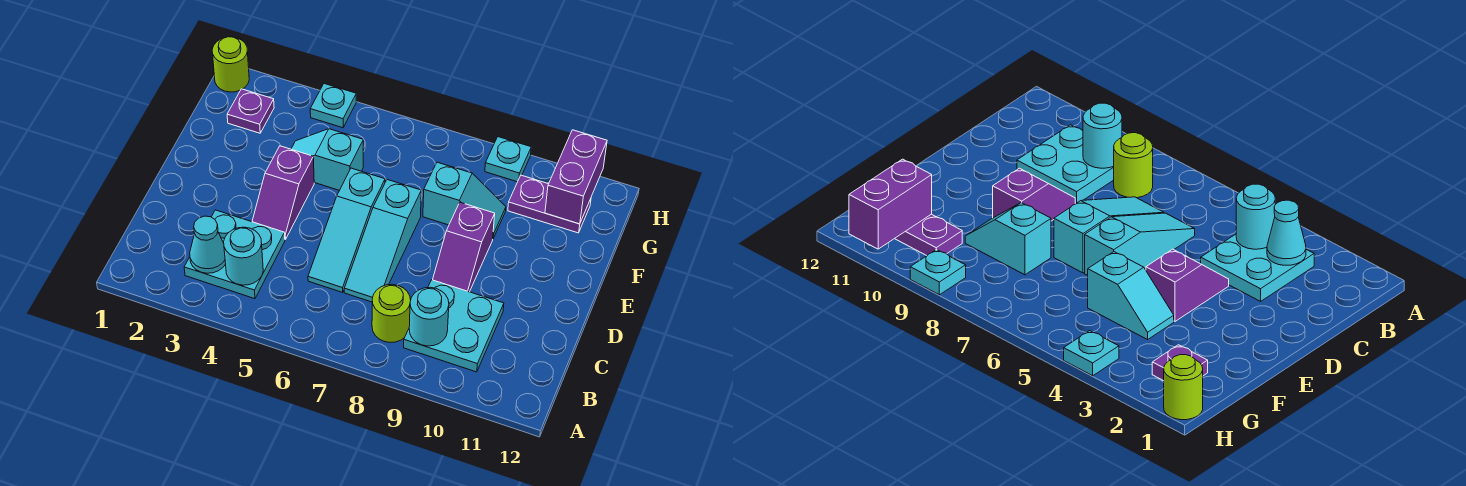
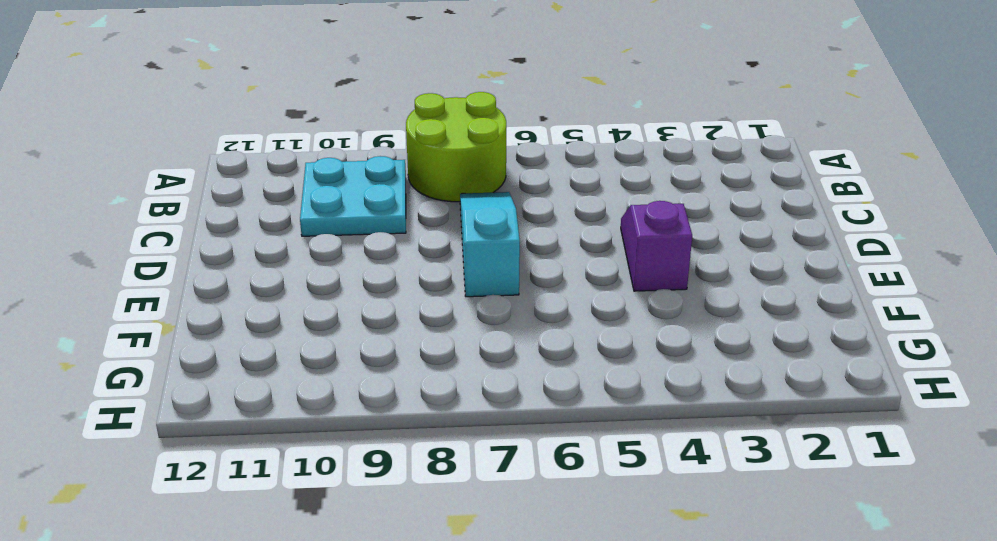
lime 2x2 round brick [406,92,506,202] -> lime 1x1 round brick [372,284,411,343]
none -> cyan 2x2 plate [184,210,285,299]
none -> cyan 1x3 slope [308,168,385,292]
none -> purple 1x2 slope [433,202,495,292]

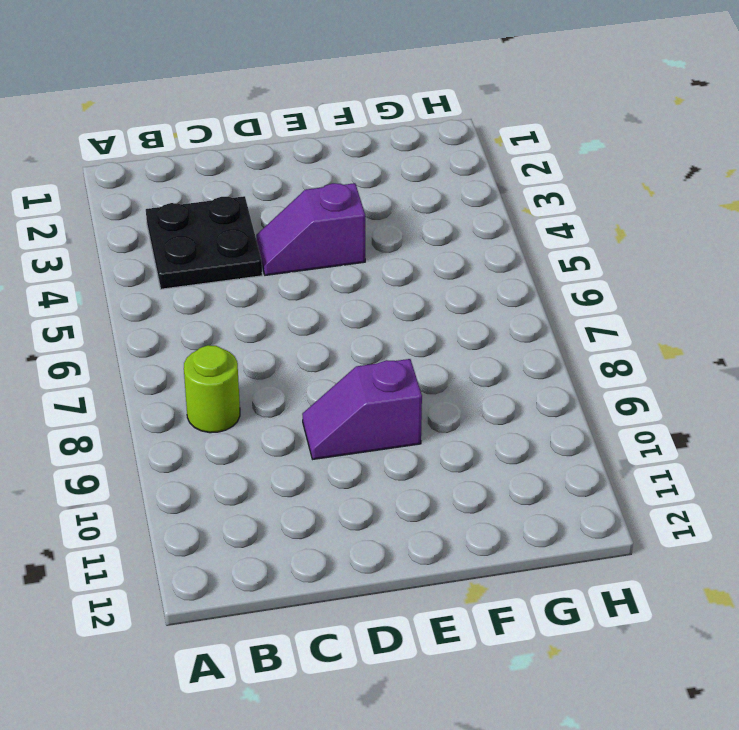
black 2x2 plate [146,196,262,289] -> cyan 2x2 plate [184,210,285,299]
none -> cyan 2x2 plate [404,280,504,372]
none -> cyan 1x3 slope [308,168,385,292]
none -> cyan 1x3 slope [344,180,421,302]

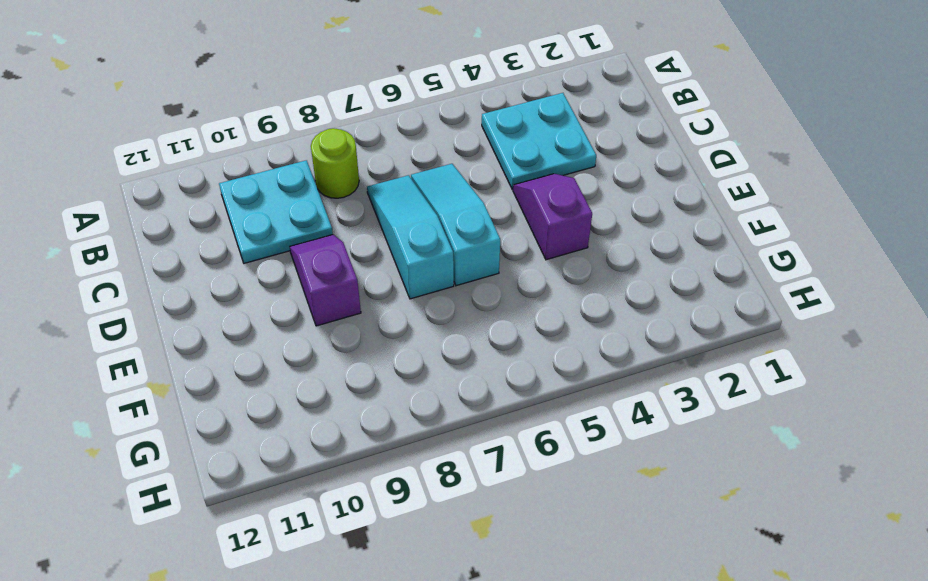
none -> cyan 1x2 slope [291,129,363,190]
none -> cyan 1x2 slope [423,162,506,238]
none -> purple 1x1 plate [227,89,274,133]

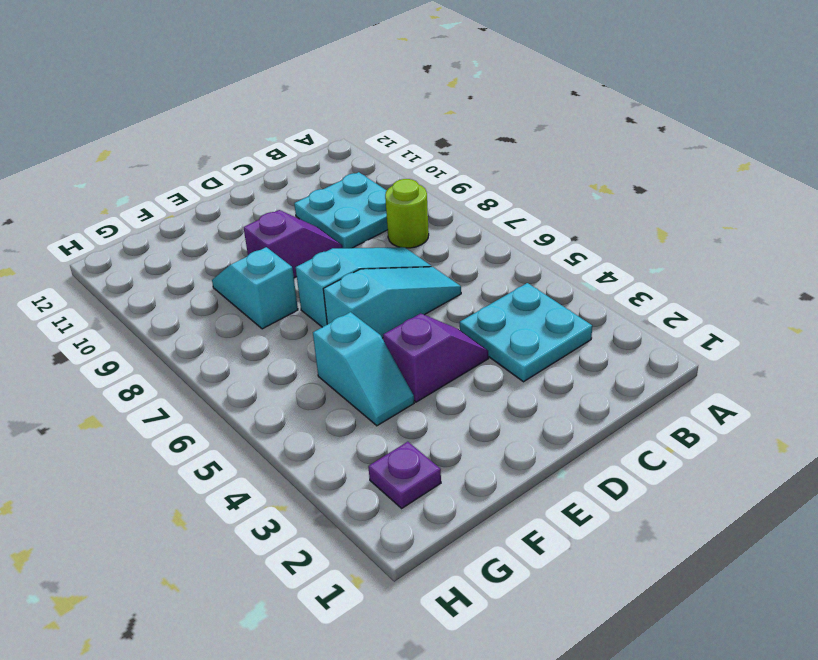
none -> purple 1x2 plate [508,175,591,233]
none -> lime 1x1 round brick [212,37,249,92]
none -> cyan 1x1 plate [310,84,356,128]

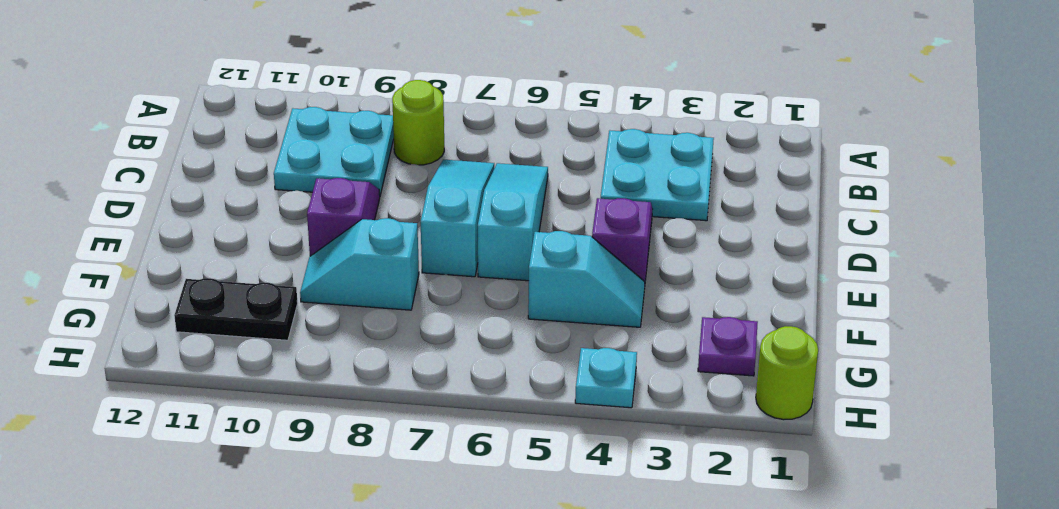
black 1x2 plate [174,278,298,340] -> purple 1x2 plate [508,175,591,233]
none -> cyan 1x1 plate [485,137,531,182]
none -> cyan 1x1 cone [190,216,226,273]
none -> cyan 1x1 round brick [224,227,263,285]

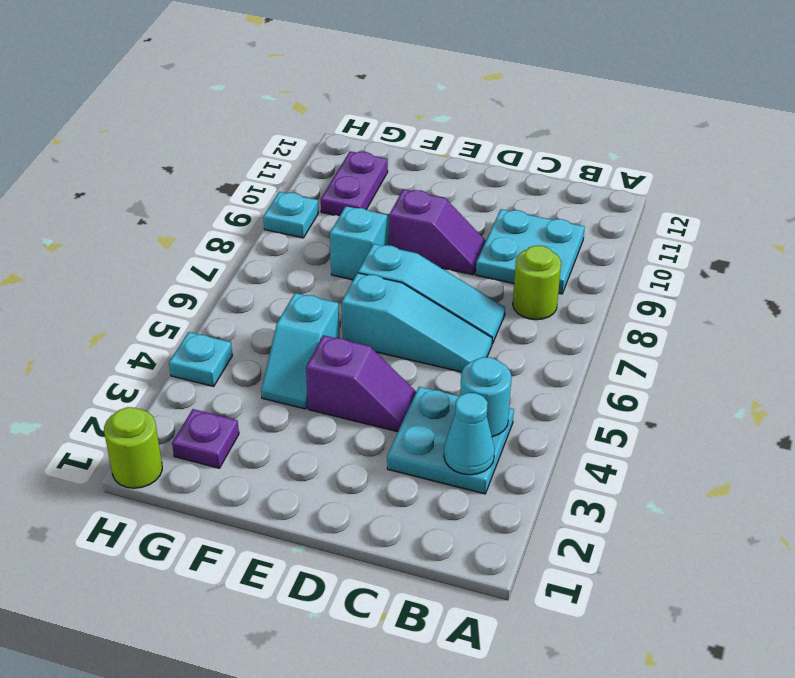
none -> cyan 1x1 round brick [409,287,449,346]
none -> purple 1x2 brick [545,130,607,224]

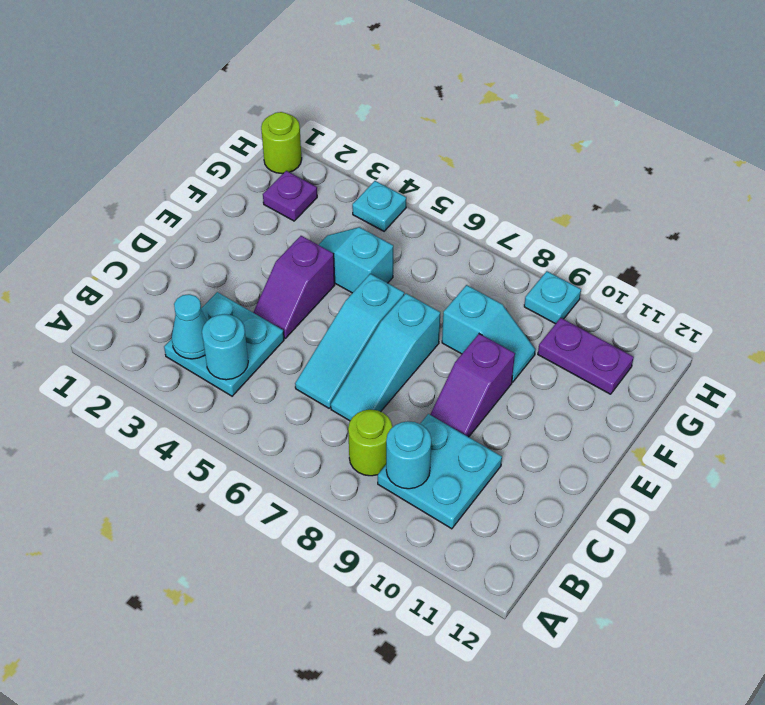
none -> purple 1x2 brick [545,130,607,224]

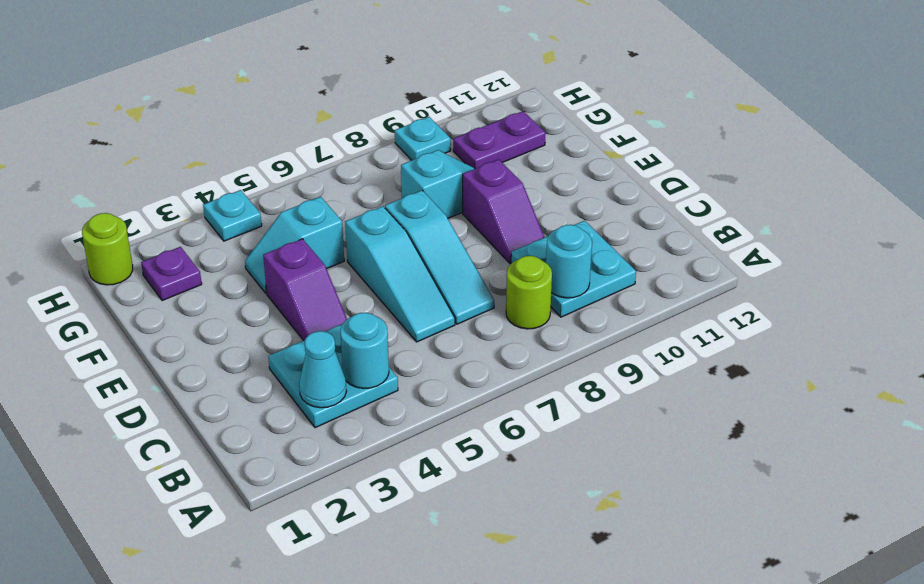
none -> purple 1x2 brick [545,130,607,224]

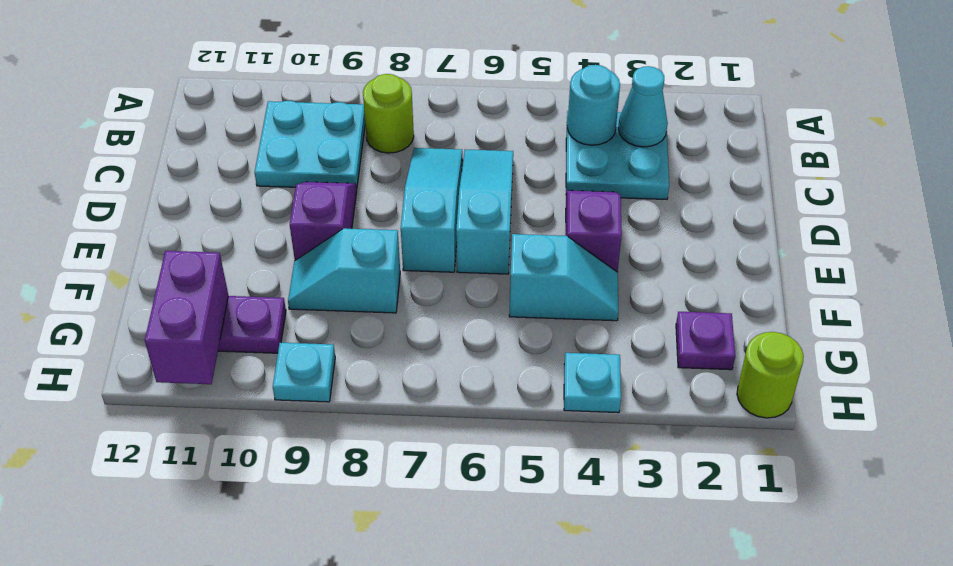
none -> cyan 1x1 round brick [409,287,449,346]

